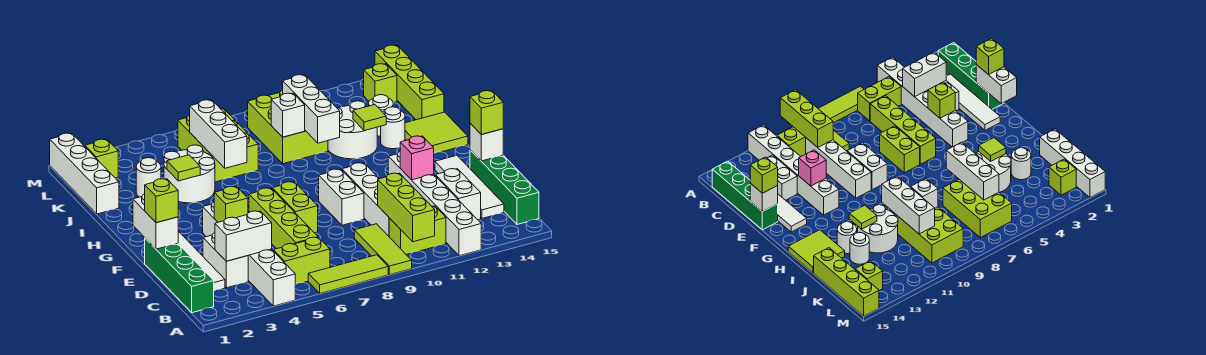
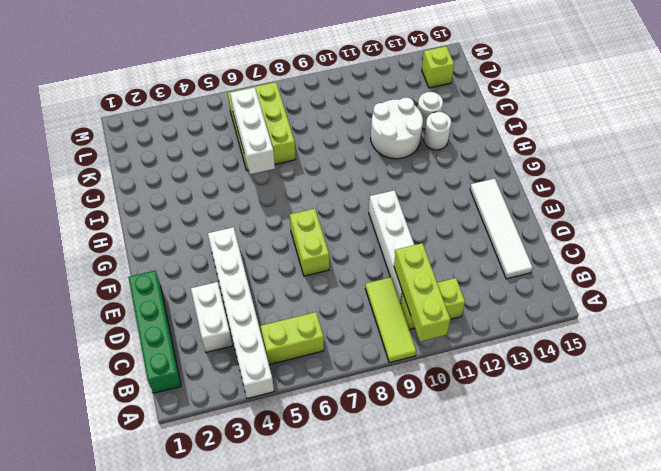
none -> lime 1x3 tile [308,255,388,294]
none -> white 1x6 brick [388,152,481,256]
none -> green 1x4 brick [470,150,539,225]
none -> white 1x4 tile [178,231,225,291]

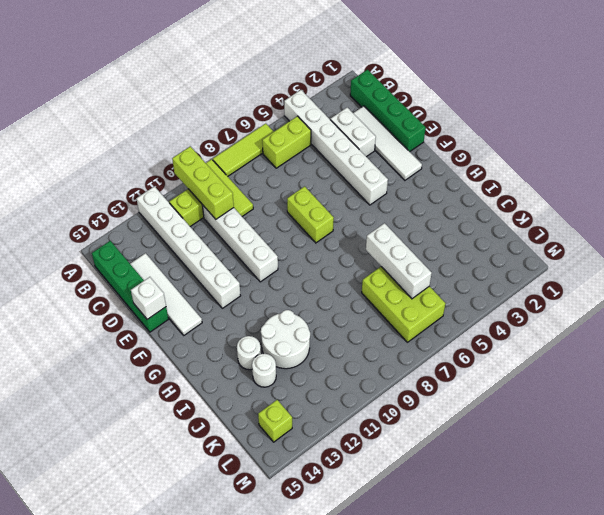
none -> lime 1x4 brick [249,188,318,249]
none -> white 1x2 brick [435,169,481,220]
none -> white 1x2 brick [319,169,364,225]
none -> lime 2x2 tile [405,112,468,153]

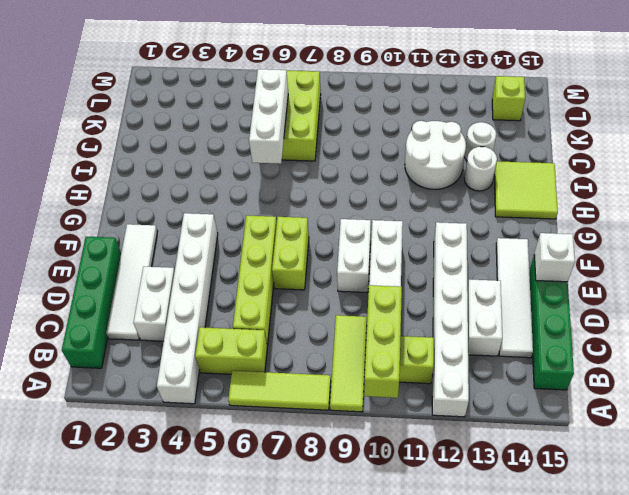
none -> white 2x2 round brick [164,145,215,203]
none -> white 1x4 brick [50,133,119,214]
none -> white 1x1 round brick [136,158,161,197]
none -> lime 2x3 brick [248,90,328,164]

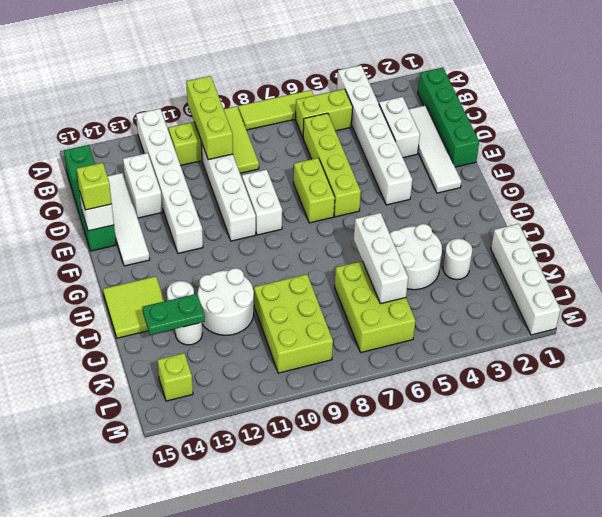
green 1x2 plate [142,294,205,335] -> none
none -> lime 1x4 brick [375,45,444,120]
none -> lime 1x1 brick [85,139,118,178]
none -> white 1x2 brick [215,211,272,261]
none -> white 1x2 brick [133,194,178,249]

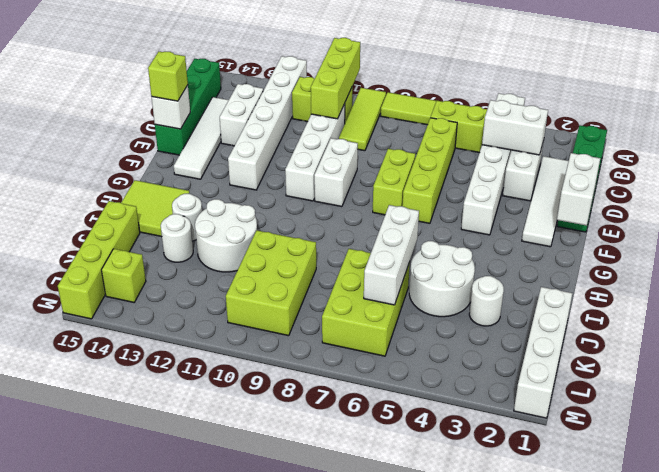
none -> lime 1x1 brick [85,139,118,178]
none -> lime 1x1 brick [214,186,248,222]
none -> pink 1x1 brick [400,136,434,180]
none -> lime 1x1 tile [167,155,200,181]

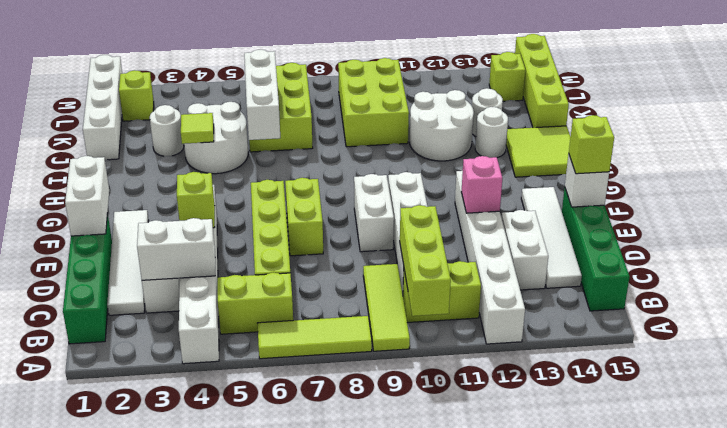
none -> white 1x3 brick [283,75,340,143]
none -> lime 1x1 tile [353,105,386,131]
none -> white 1x1 brick [271,93,305,137]
none -> lime 1x1 brick [145,179,178,223]

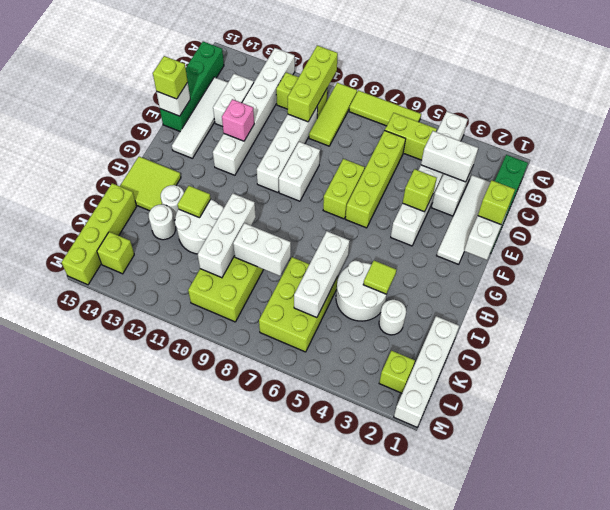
white 1x2 brick [233,223,291,276] -> white 1x1 brick [271,93,305,137]

